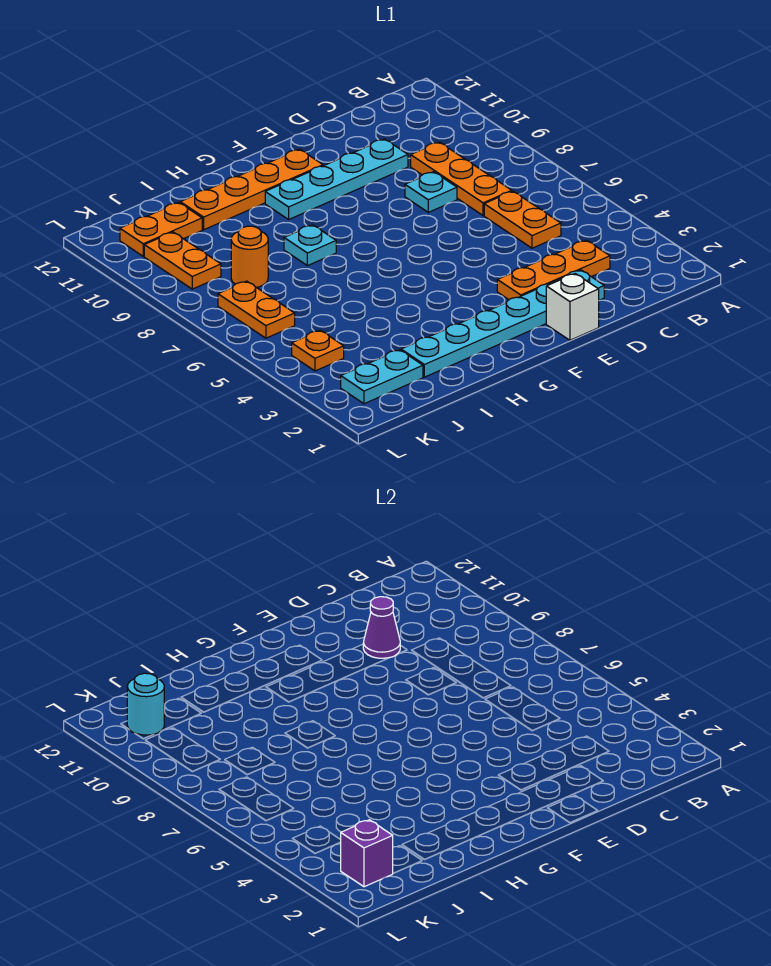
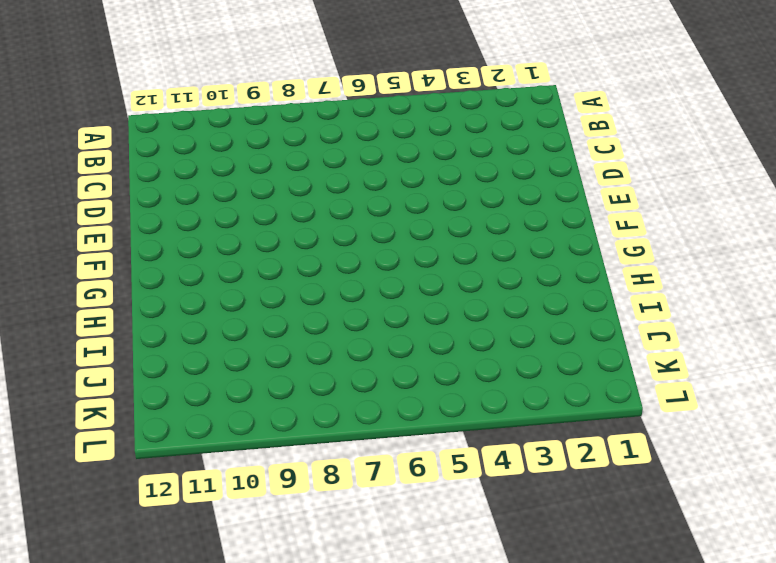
none -> orange 1x3 plate [497,240,610,300]
none -> orange 1x2 plate [484,191,561,248]
none -> orange 1x3 plate [411,142,512,215]

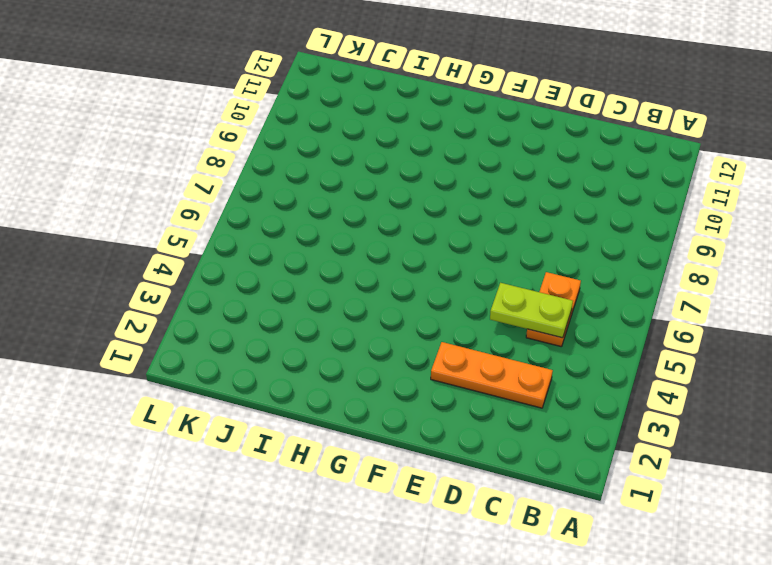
lime 1x2 plate [490,283,573,338] -> none
none -> orange 1x3 plate [411,142,512,215]
none -> cyan 1x6 plate [401,270,604,377]
none -> cyan 1x1 plate [405,172,457,212]

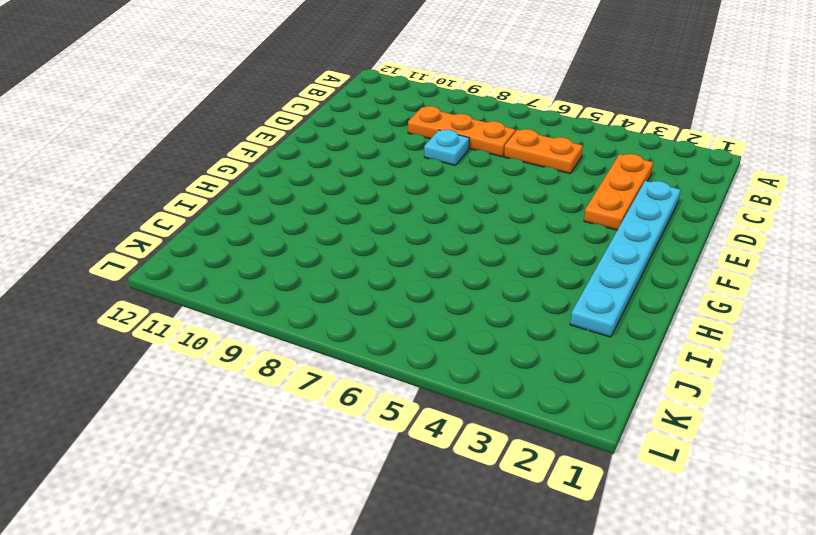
none -> cyan 1x4 plate [265,139,408,219]
none -> white 1x1 brick [546,274,599,340]
none -> orange 1x4 plate [180,149,323,230]

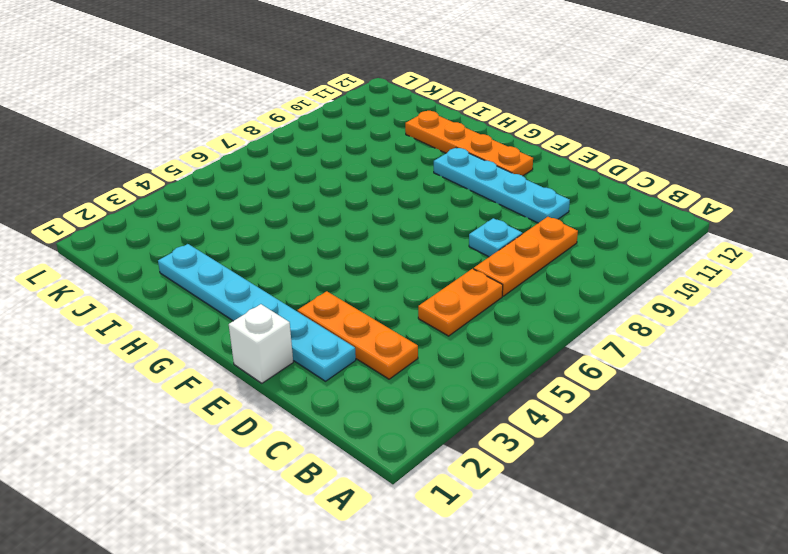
none -> cyan 1x1 plate [284,225,336,266]
none -> cyan 1x2 plate [341,350,423,404]
none -> orange 1x1 round brick [231,226,268,288]

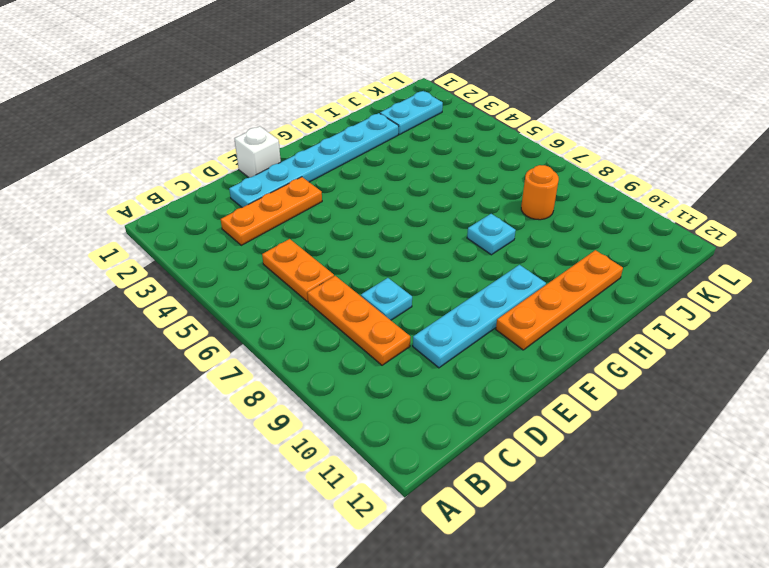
none -> orange 1x2 plate [120,202,202,256]
none -> orange 1x1 plate [292,330,344,371]
none -> orange 1x2 plate [218,281,295,338]

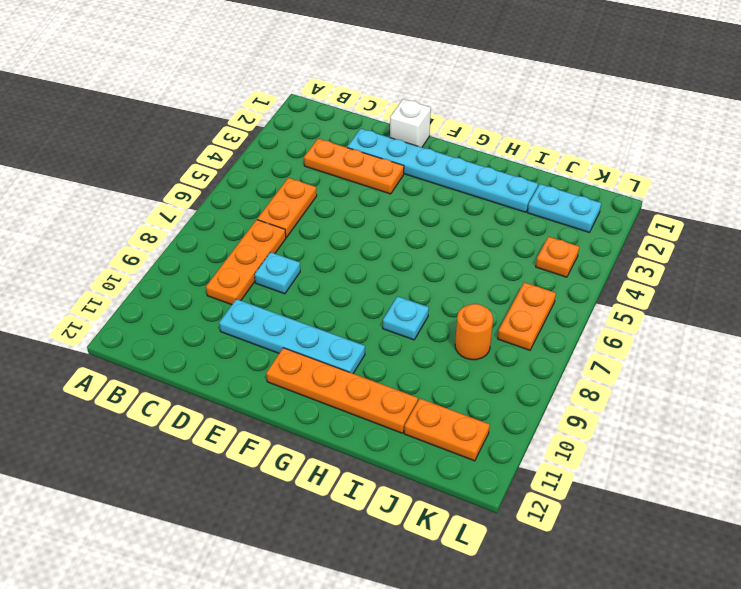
none -> orange 1x2 plate [144,232,221,289]
none -> purple 1x1 cone [363,597,400,658]
none -> purple 1x1 brick [341,820,393,887]

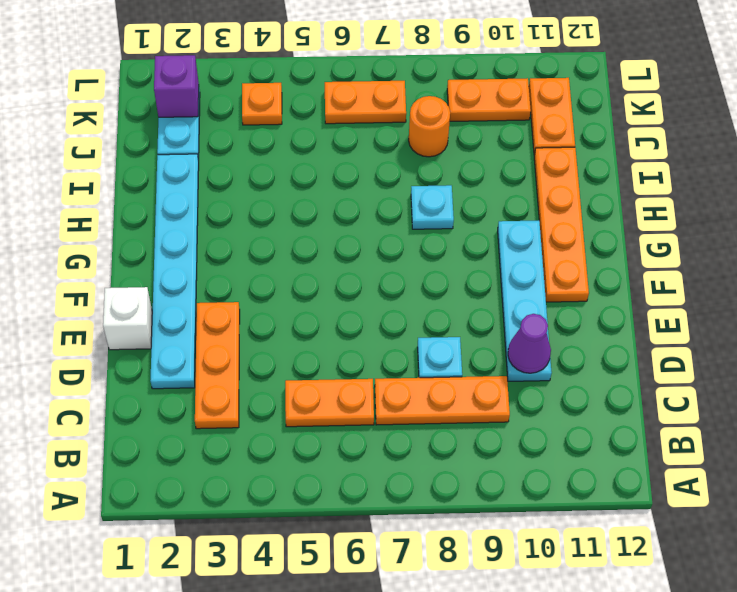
none -> cyan 1x1 round brick [127,673,164,735]

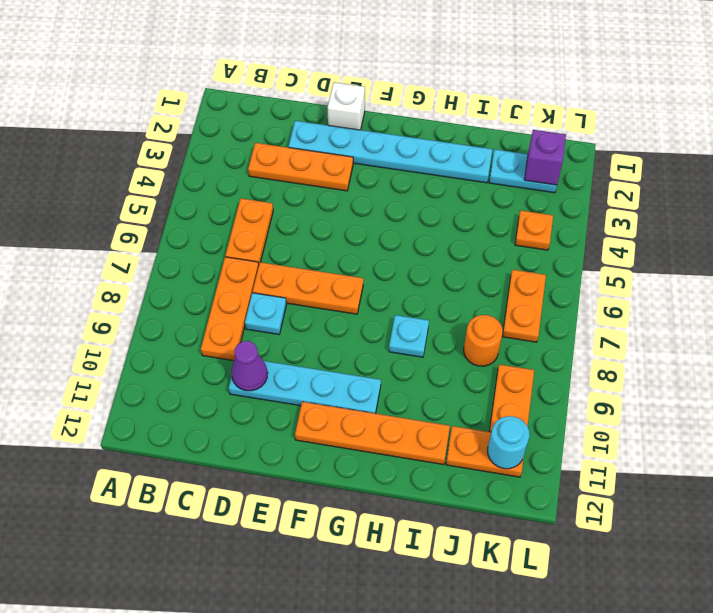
orange 1x3 plate [253,262,363,314] -> none

